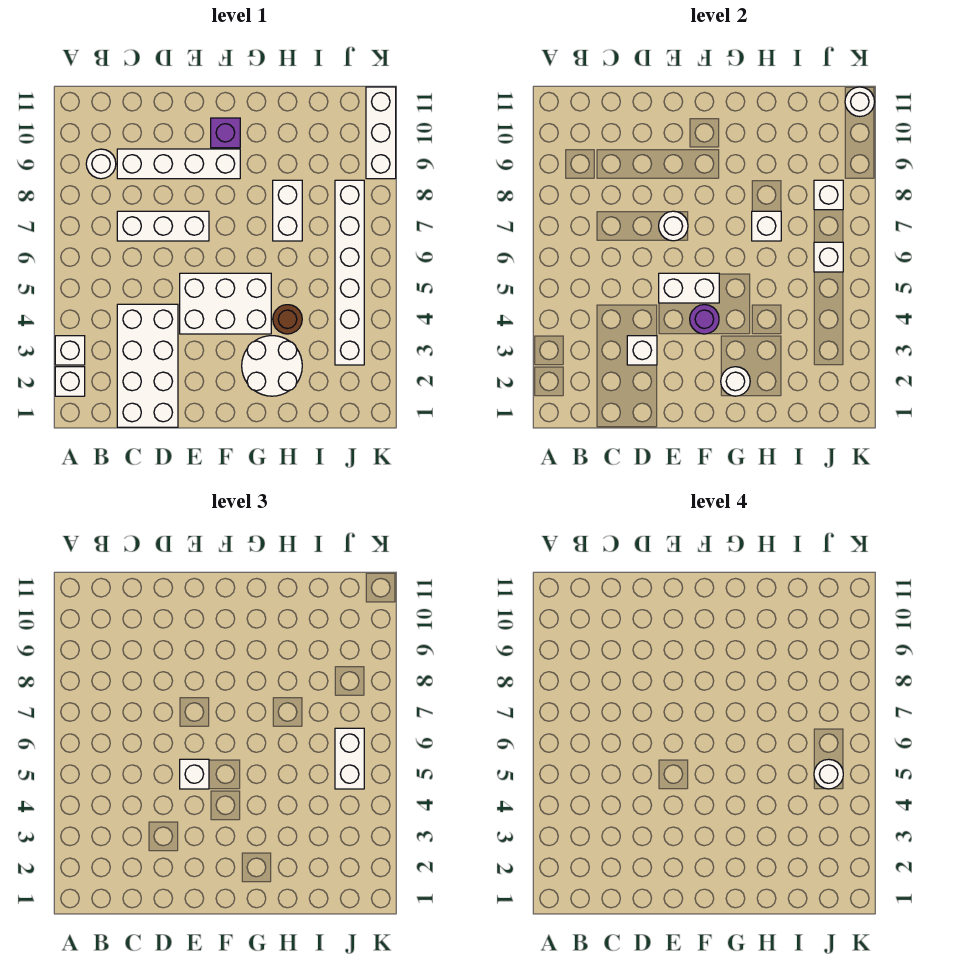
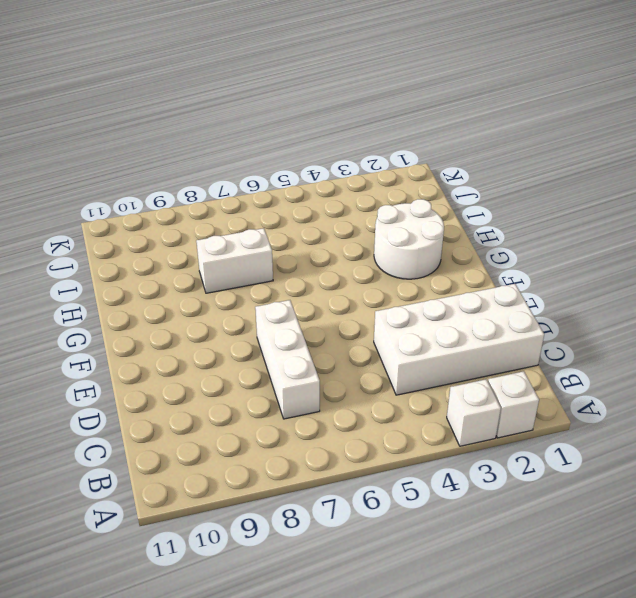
none -> white 1x1 round brick [86,149,116,179]
none -> white 1x4 brick [117,149,240,179]
none -> white 2x3 brick [180,273,271,334]

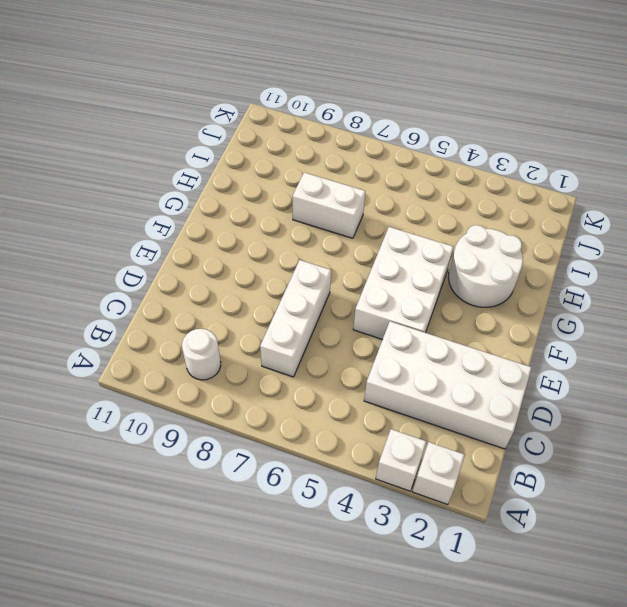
none -> white 1x4 brick [117,149,240,179]
none -> purple 1x1 brick [211,118,240,148]
none -> brown 1x1 round brick [273,305,302,334]

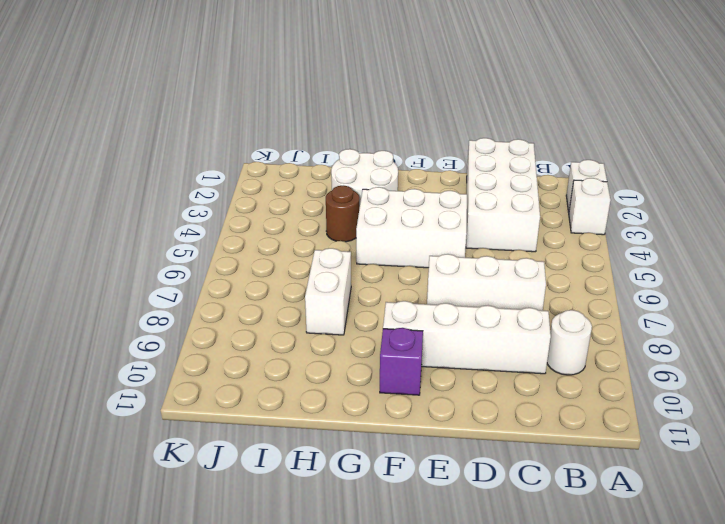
none -> white 1x6 brick [335,180,364,365]
none -> white 1x3 brick [366,87,396,179]
none -> white 1x1 brick [627,336,657,365]

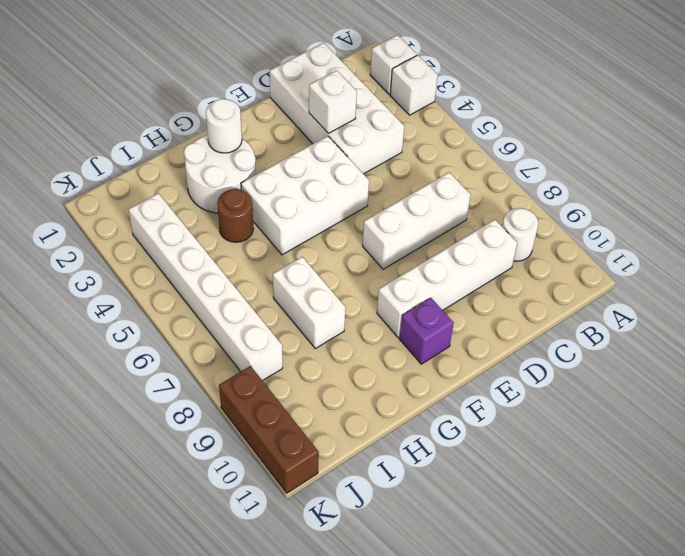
brown 1x3 brick [219,366,319,493] -> white 1x3 brick [366,87,396,179]
none -> white 1x2 brick [659,273,719,303]
none -> white 1x1 round brick [659,211,688,241]
none -> purple 1x1 round brick [690,305,719,334]

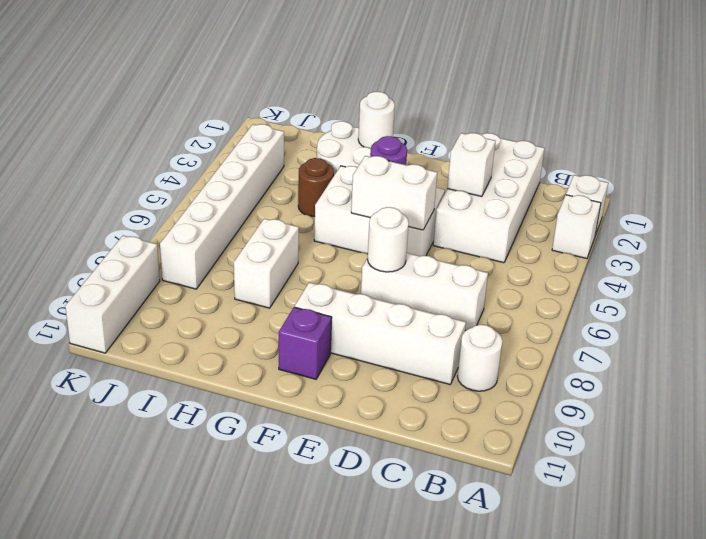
none -> white 1x1 brick [752,211,781,241]
none -> white 1x1 brick [814,242,843,272]
none -> white 1x1 brick [814,180,843,210]

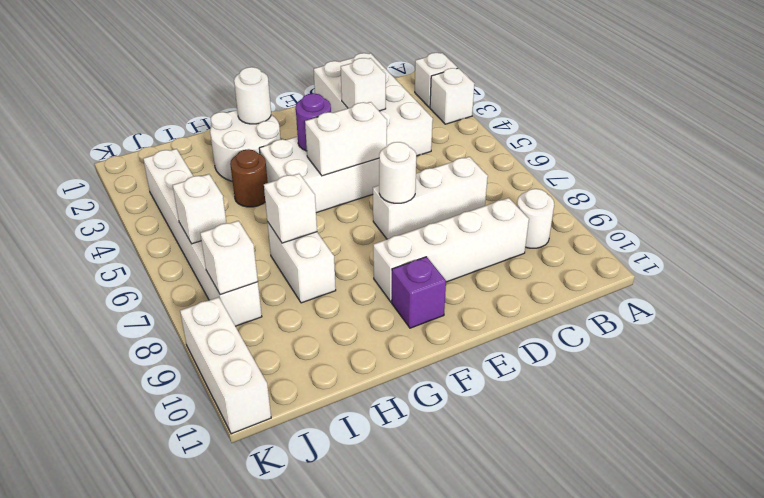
none -> white 1x1 round brick [845,87,875,117]
none -> white 1x1 brick [180,759,209,789]
none -> white 1x2 brick [335,728,364,789]

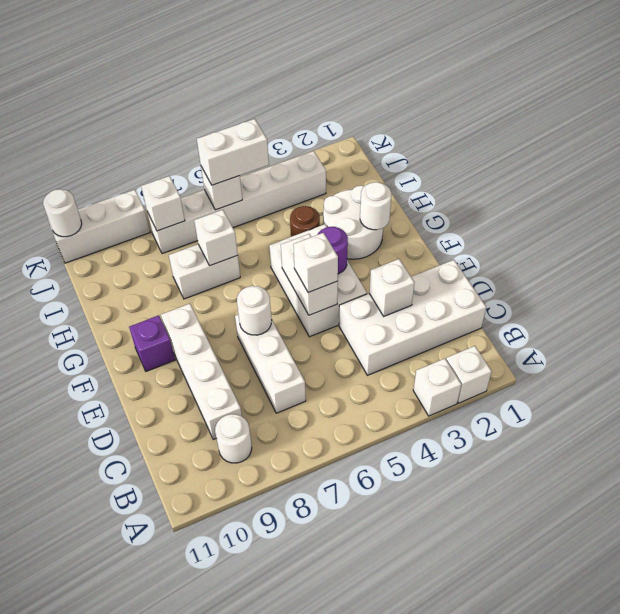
none -> white 1x1 round brick [814,759,843,789]

